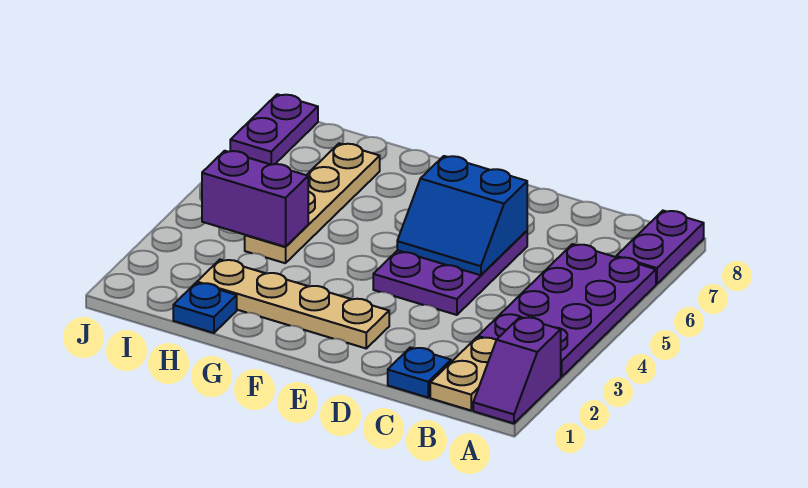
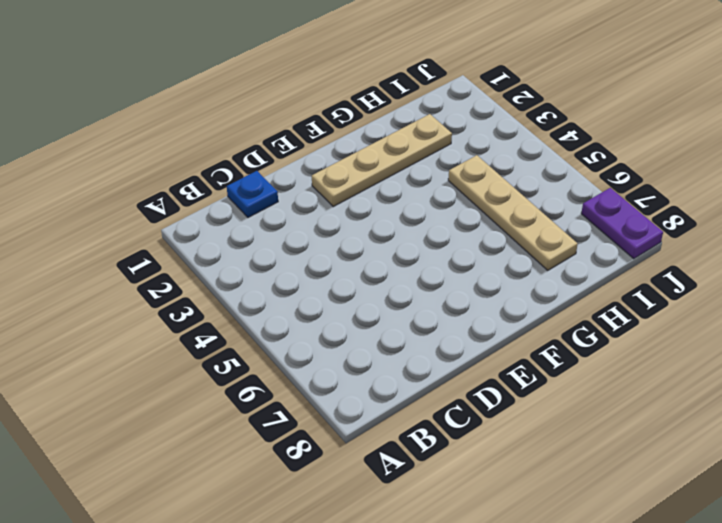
none -> purple 1x2 slope [473,317,561,423]
none -> purple 2x4 plate [478,244,656,377]
none -> purple 1x2 plate [616,211,704,284]

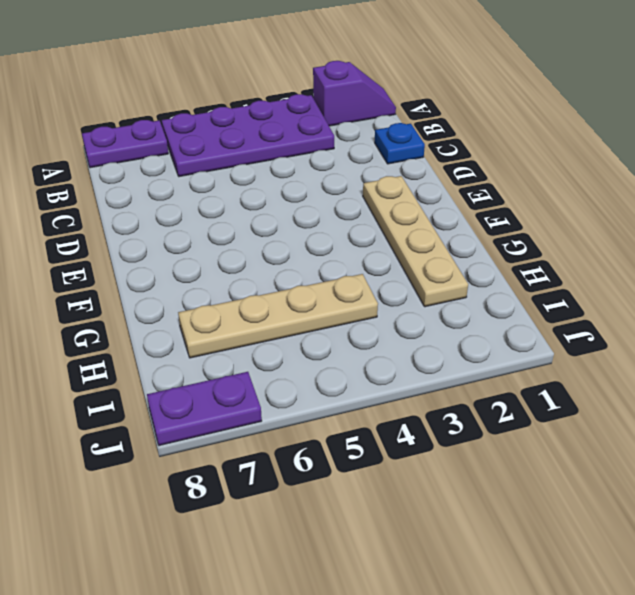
none -> tan 1x2 plate [430,337,496,410]
none -> purple 2x3 plate [373,231,527,315]
none -> blue 1x1 plate [173,283,237,333]

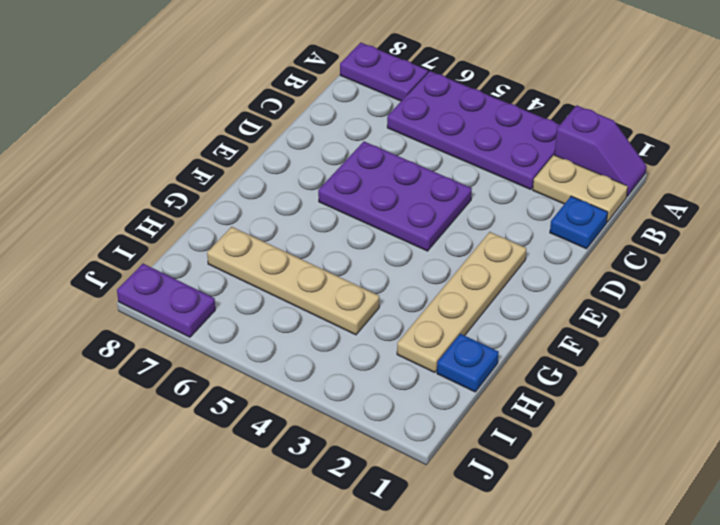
none -> blue 2x2 slope [397,156,527,275]
none -> purple 1x2 brick [202,151,308,247]

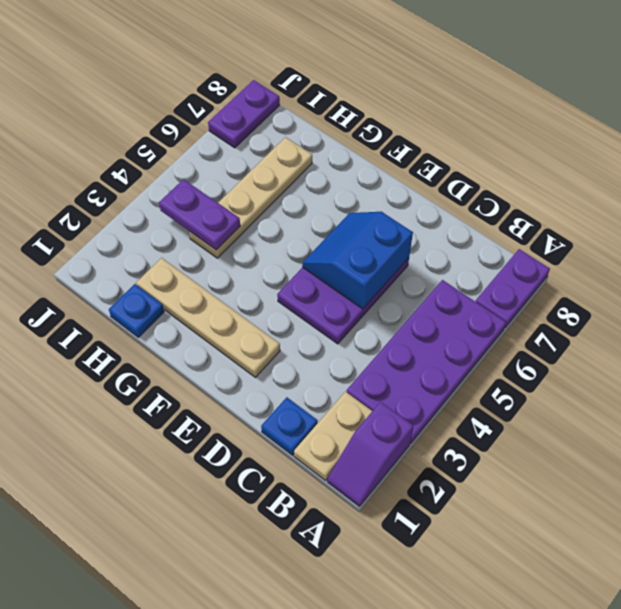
blue 2x2 slope [302,212,413,309] -> blue 2x2 slope turned to [397,156,527,275]
purple 1x2 plate [159,179,240,250] -> purple 1x2 brick [202,151,308,247]

